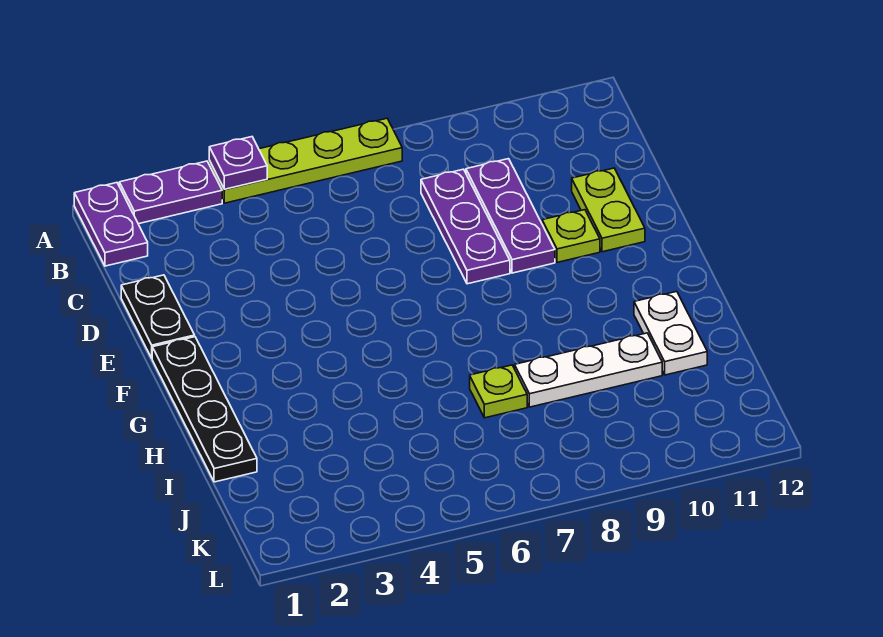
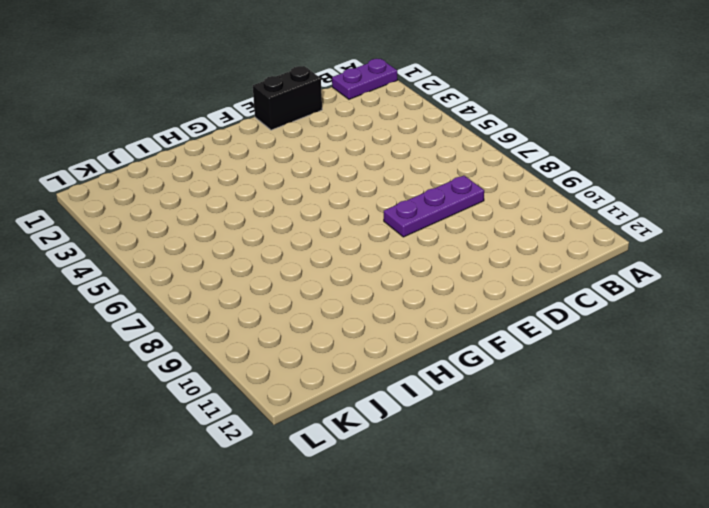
black 1x2 brick [253,66,322,130] -> black 1x2 plate [121,275,195,358]
none -> purple 1x2 plate [119,161,222,224]
none -> lime 1x4 plate [209,118,402,203]
none -> purple 1x3 plate [466,159,555,273]

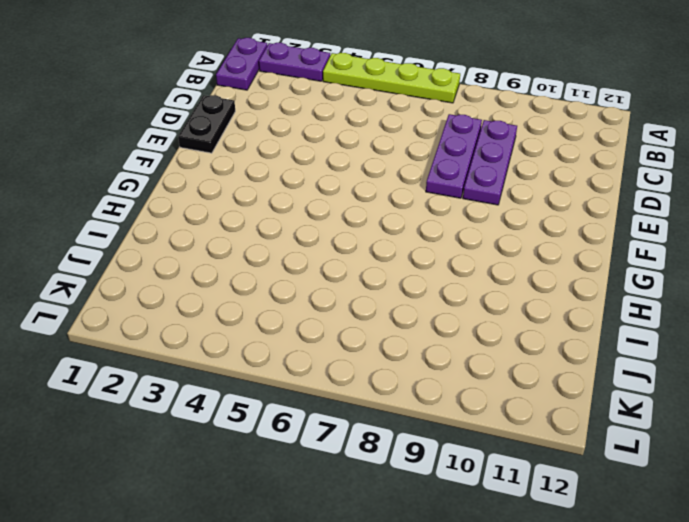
none -> lime 1x2 plate [572,168,645,252]
none -> lime 1x1 plate [542,210,600,262]
none -> black 1x4 plate [152,337,257,482]

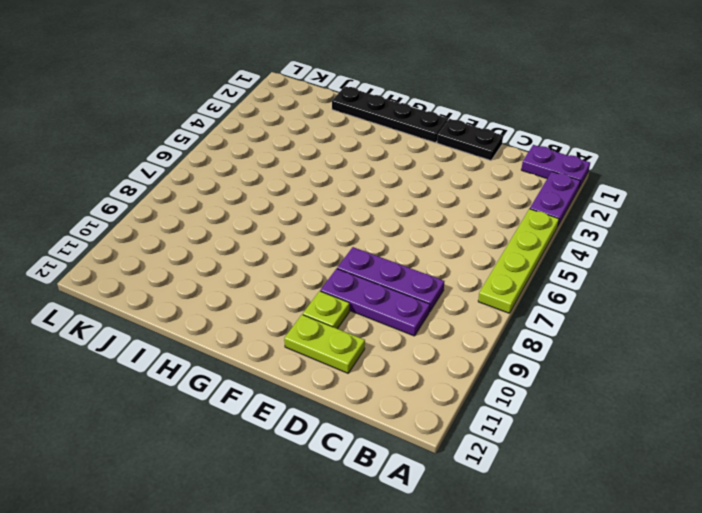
none -> white 1x2 plate [634,291,707,375]
none -> lime 1x1 plate [470,365,527,418]
none -> white 1x3 plate [515,333,662,407]

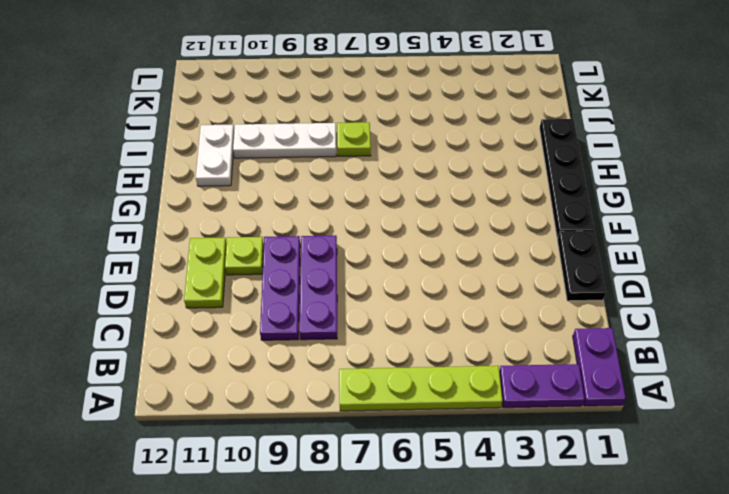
none -> purple 1x1 plate [209,137,267,189]

